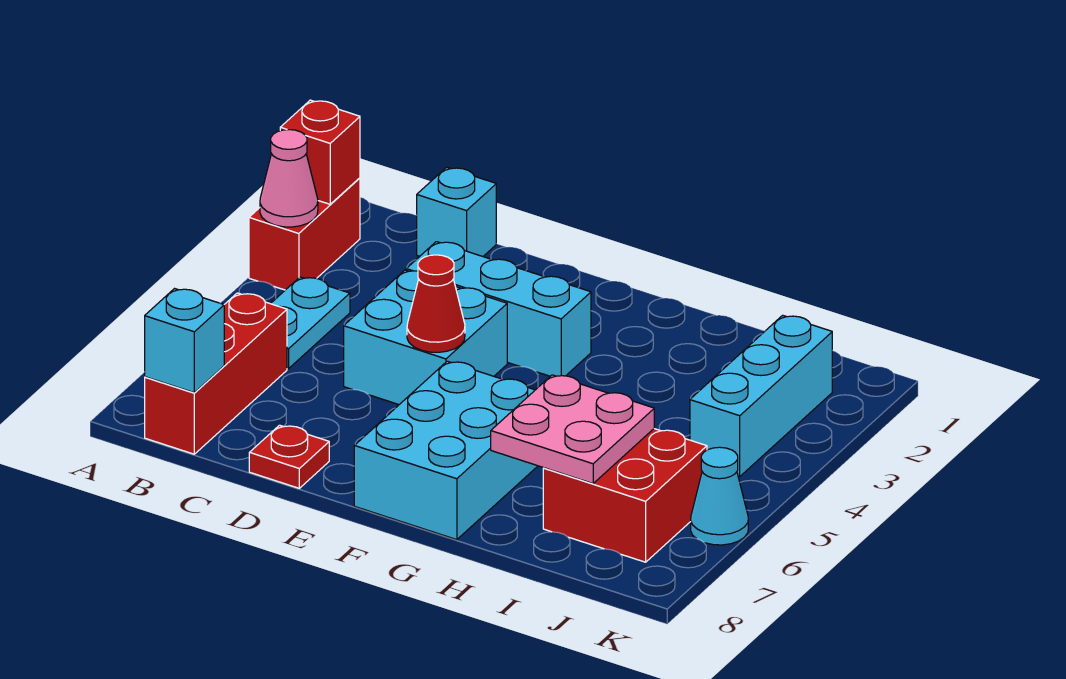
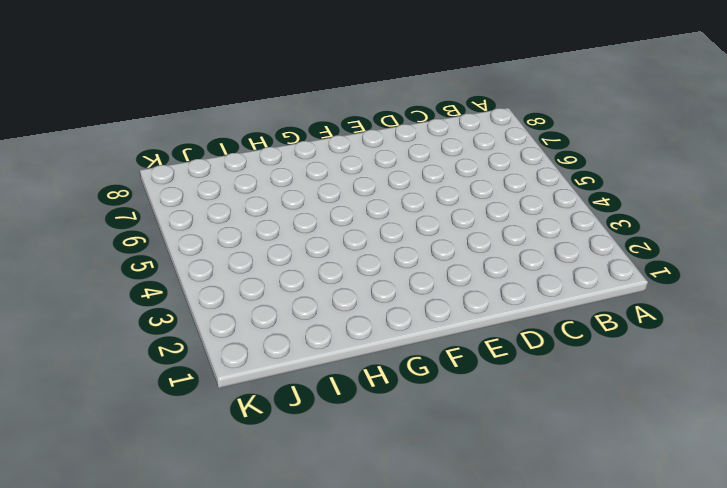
none -> red 1x2 brick [249,178,360,290]
none -> cyan 1x2 plate [271,277,350,369]
none -> red 1x3 brick [145,293,287,454]

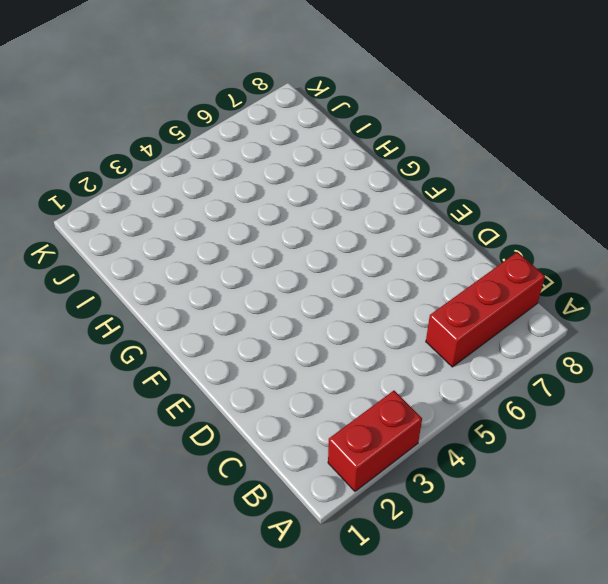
none -> cyan 1x2 plate [271,277,350,369]
none -> cyan 1x1 brick [417,167,496,256]
none -> cyan 1x3 brick [406,242,591,376]

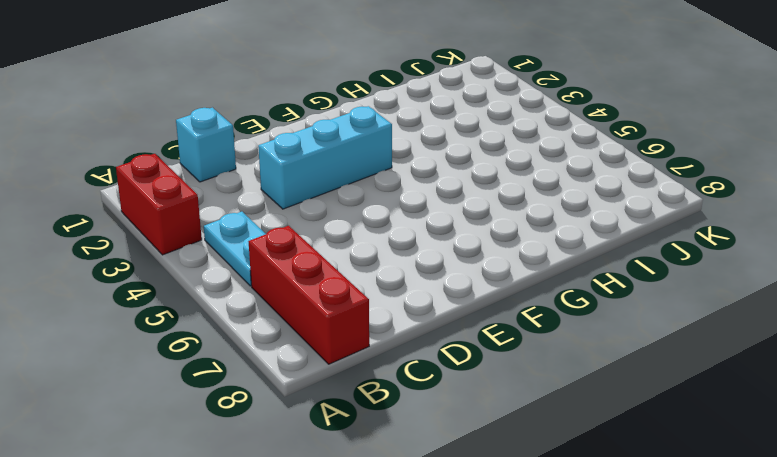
none -> cyan 2x2 brick [344,270,507,405]
none -> red 1x1 plate [249,425,329,488]
none -> cyan 2x3 brick [354,361,537,540]

